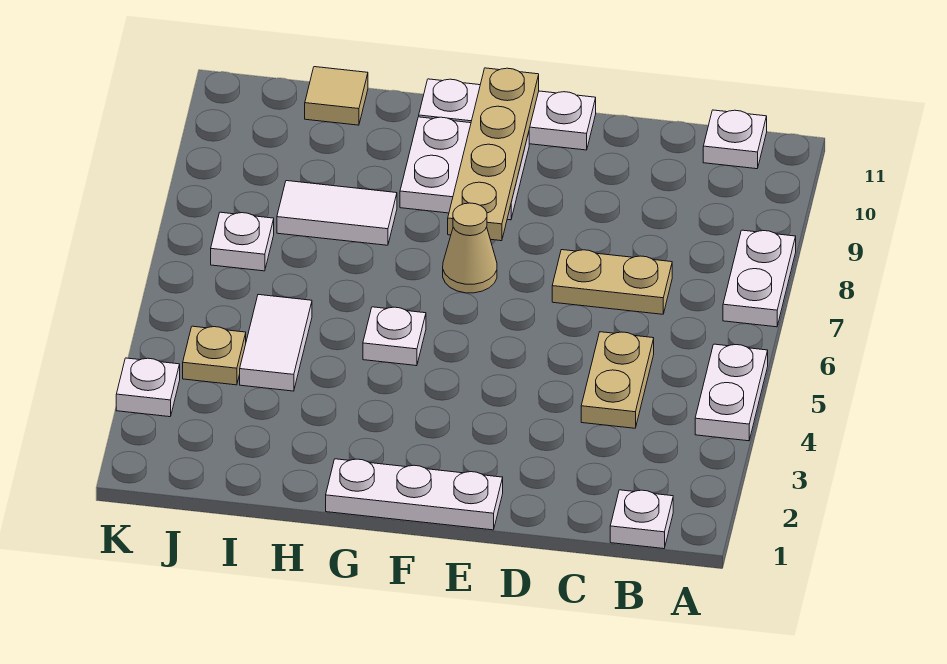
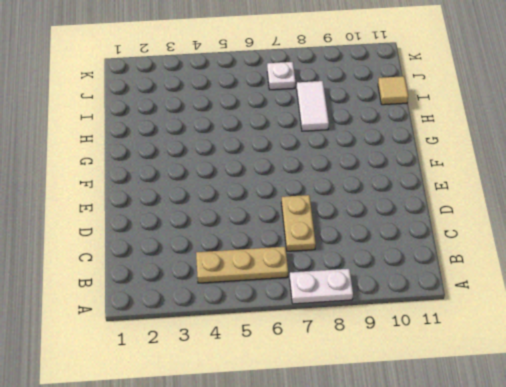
tan 1x3 plate [196,247,288,283] -> none
none -> white 1x2 plate [695,344,768,441]
none -> white 1x1 plate [610,490,673,549]
none -> white 1x1 plate [703,110,767,169]

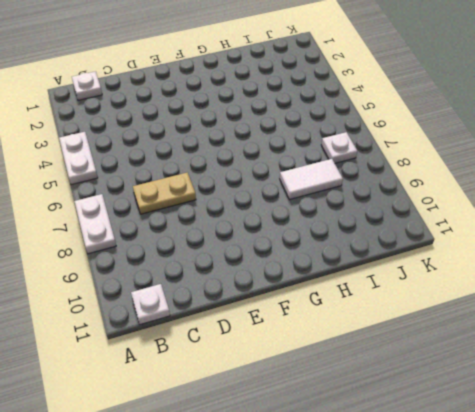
none -> tan 1x2 plate [581,332,654,428]
none -> white 1x3 plate [326,459,503,530]
none -> white 1x3 plate [419,79,596,150]

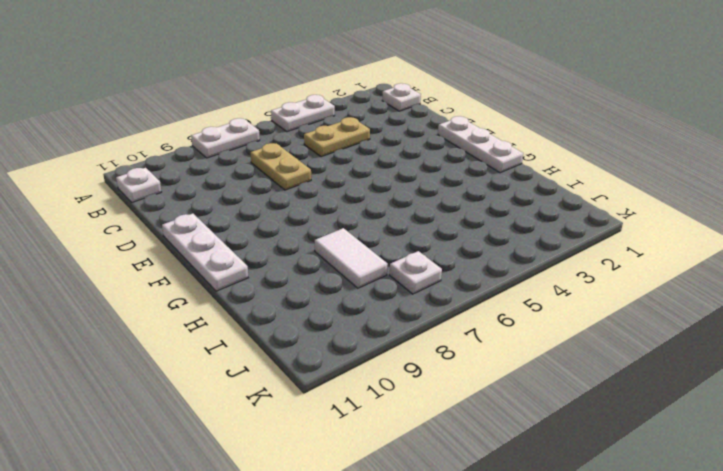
none -> tan 1x1 cone [443,203,497,293]
none -> white 2x2 plate [400,117,529,220]
none -> white 1x1 plate [363,307,426,366]

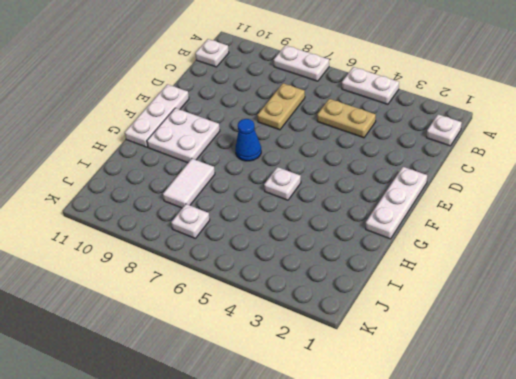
blue 1x1 cone [235,119,261,161] -> tan 1x1 cone [443,203,497,293]
none -> white 1x2 tile [240,295,312,391]
none -> tan 1x1 tile [305,67,368,125]
none -> tan 1x1 plate [183,326,246,385]

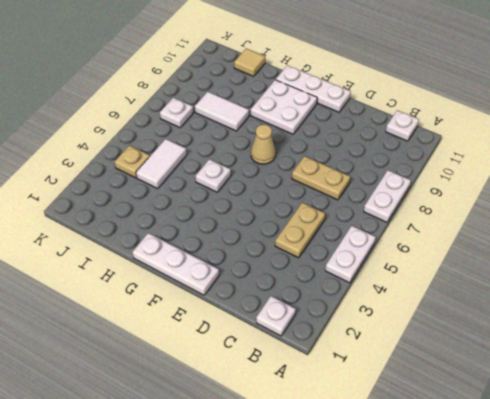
none -> white 1x1 plate [116,358,180,417]
none -> tan 1x4 plate [448,68,539,241]

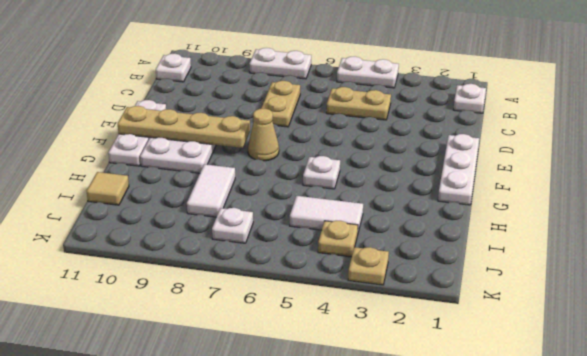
tan 1x1 plate [348,247,389,285] -> white 1x1 plate [116,358,180,417]

